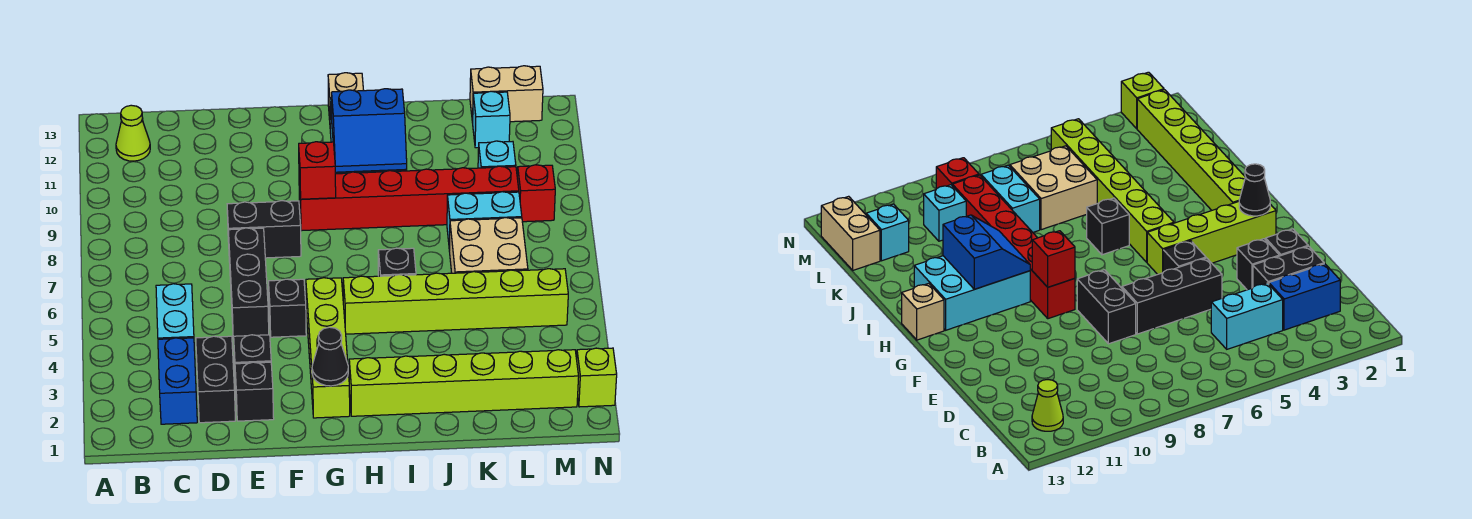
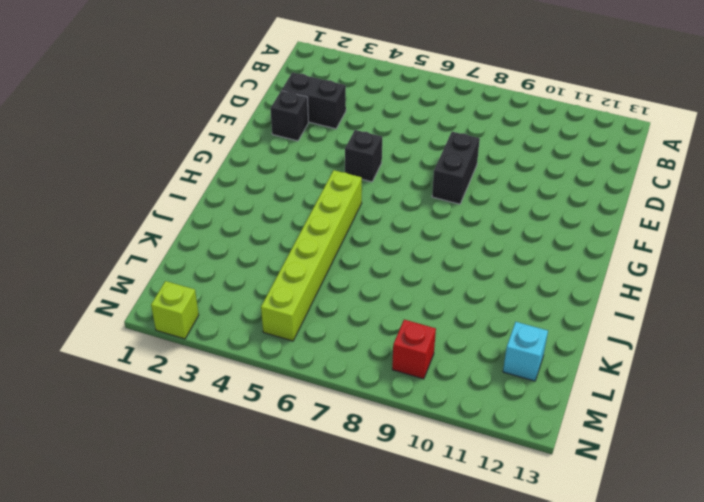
none -> lime 1x1 cone [116,105,150,161]
none -> blue 1x2 brick [158,338,197,424]
none -> cyan 1x2 brick [156,284,194,339]

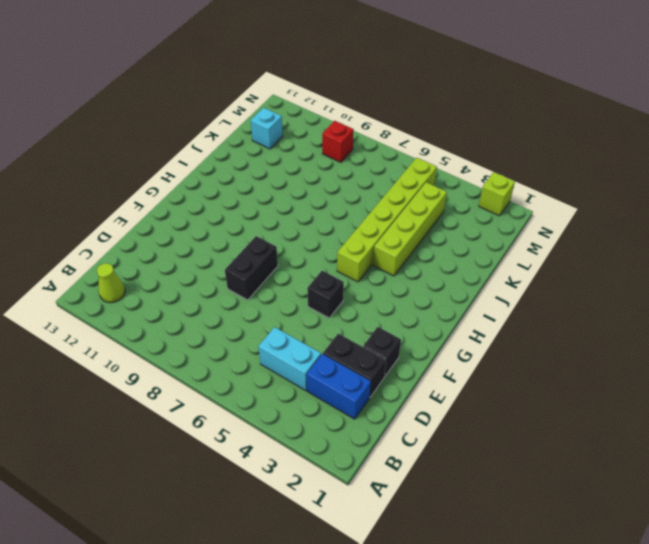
lime 1x4 brick [373,182,447,276] -> lime 1x4 brick turned to [306,278,350,418]
none -> black 1x1 brick [234,335,271,384]
none -> black 1x3 brick [228,228,269,338]
none -> red 1x6 brick [299,166,519,231]

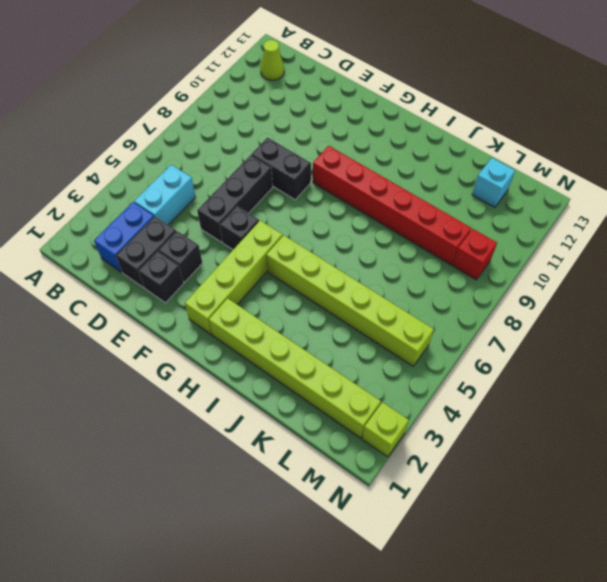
none -> cyan 2x3 brick [914,256,1030,330]
none -> tan 1x1 brick [328,73,364,120]
none -> black 1x1 brick [378,248,416,276]

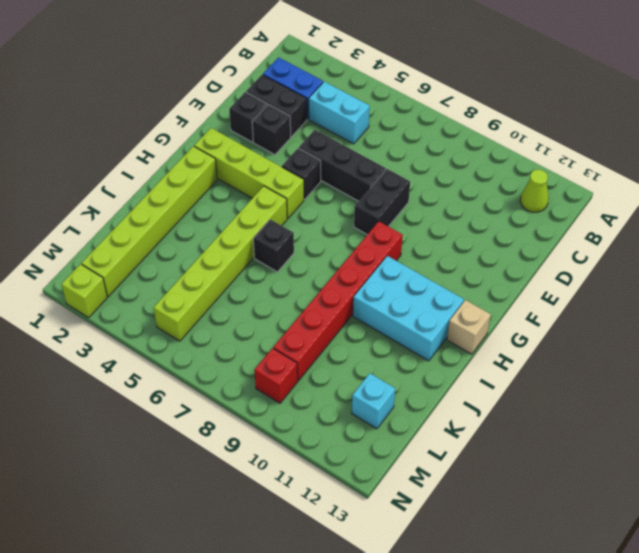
none -> tan 2x2 brick [449,218,528,273]
none -> cyan 1x2 brick [447,192,522,250]
none -> cyan 1x1 brick [478,141,516,168]

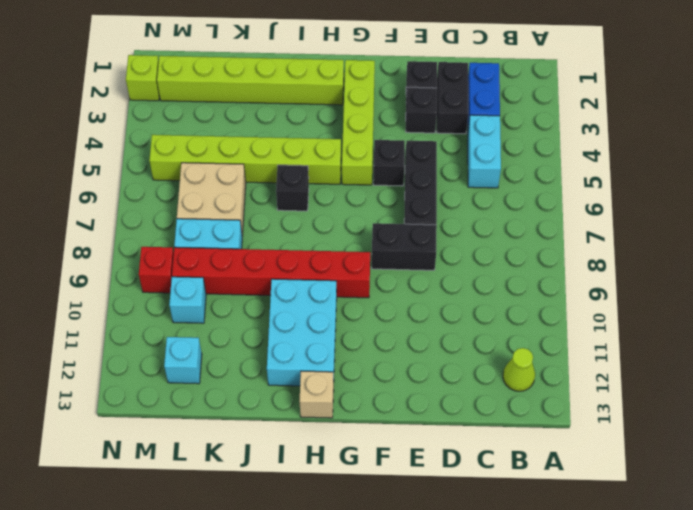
none -> tan 1x2 brick [470,66,543,122]
none -> black 1x1 cone [312,327,348,386]
none -> red 1x1 brick [299,142,336,199]

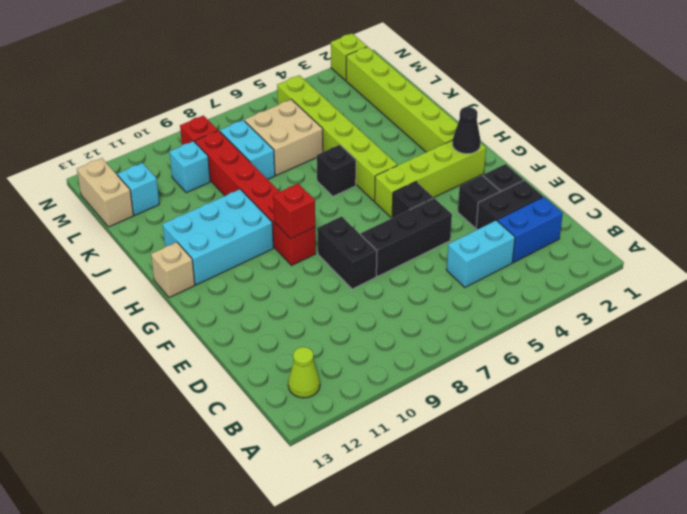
none -> blue 2x2 slope [332,89,407,172]

